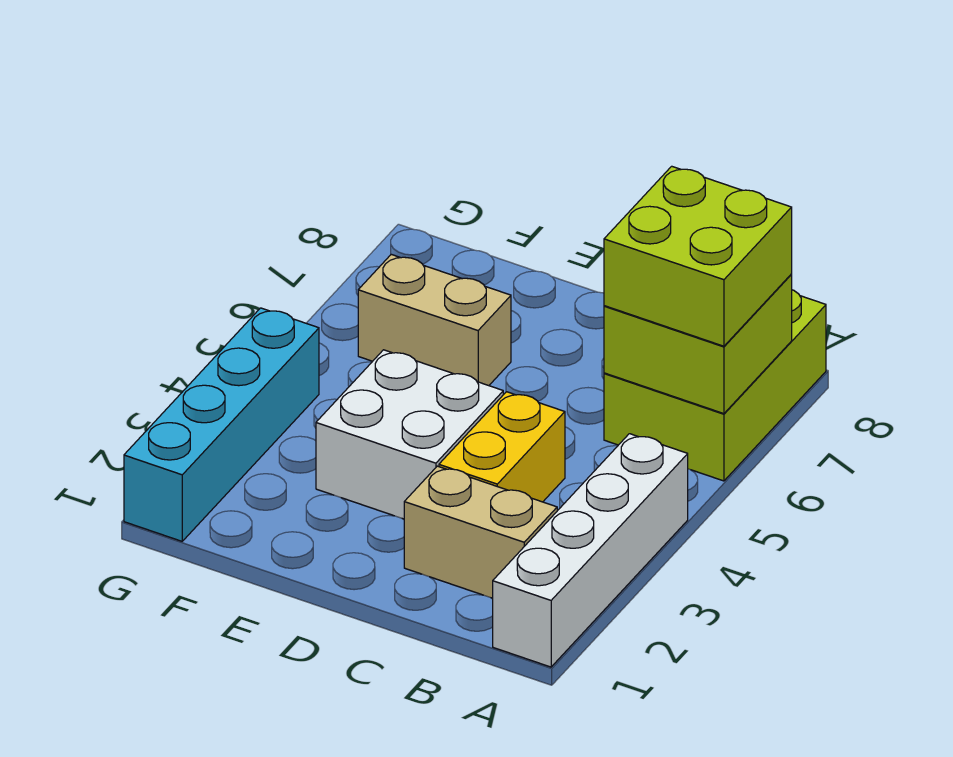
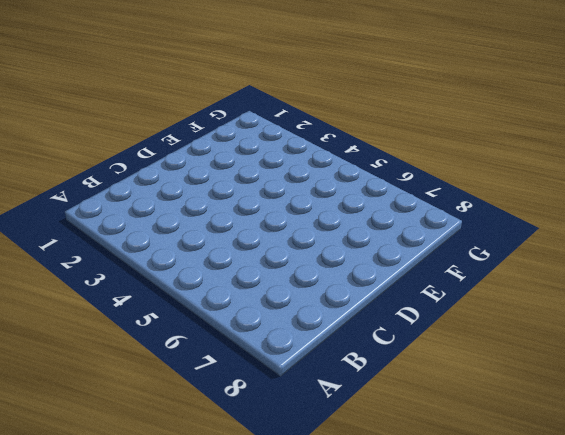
none -> white 1x4 brick [493,434,688,667]
none -> lime 2x3 brick [604,290,826,481]

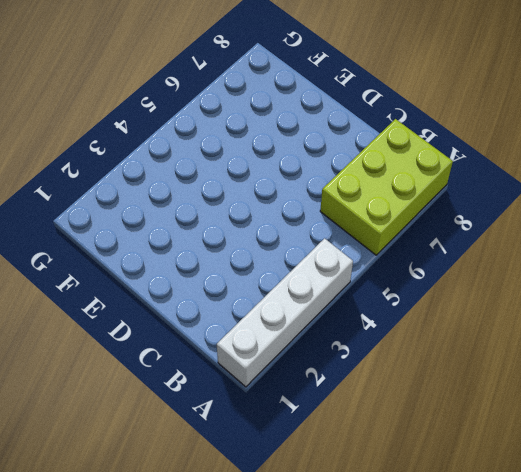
none -> tan 1x2 brick [404,466,557,598]
none -> yellow 1x2 brick [439,392,565,502]

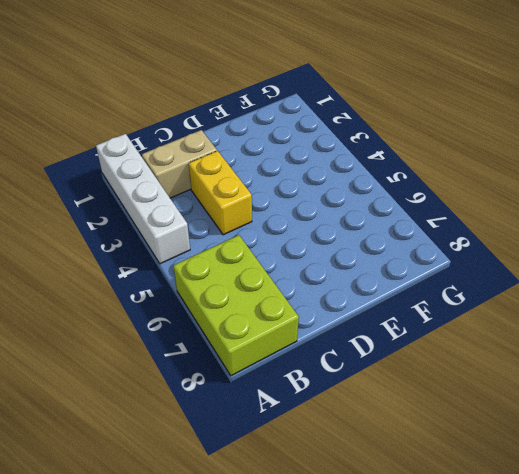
none -> white 2x2 brick [316,350,503,519]
none -> tan 1x2 brick [358,254,511,386]

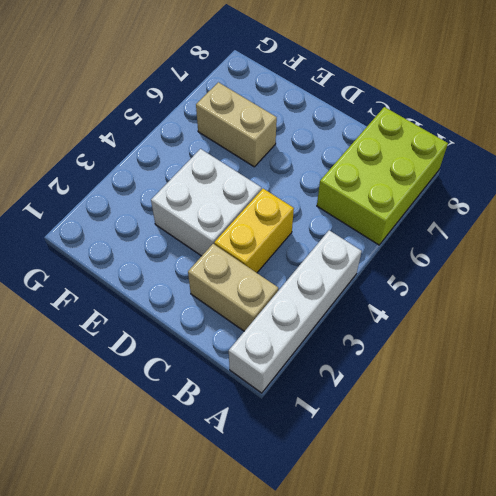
none -> cyan 1x4 brick [124,308,319,541]
none -> lime 2x2 brick [604,275,792,414]

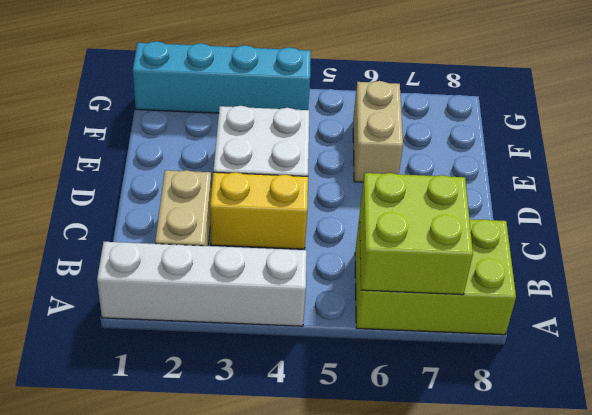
none -> lime 2x2 brick [604,166,792,346]

